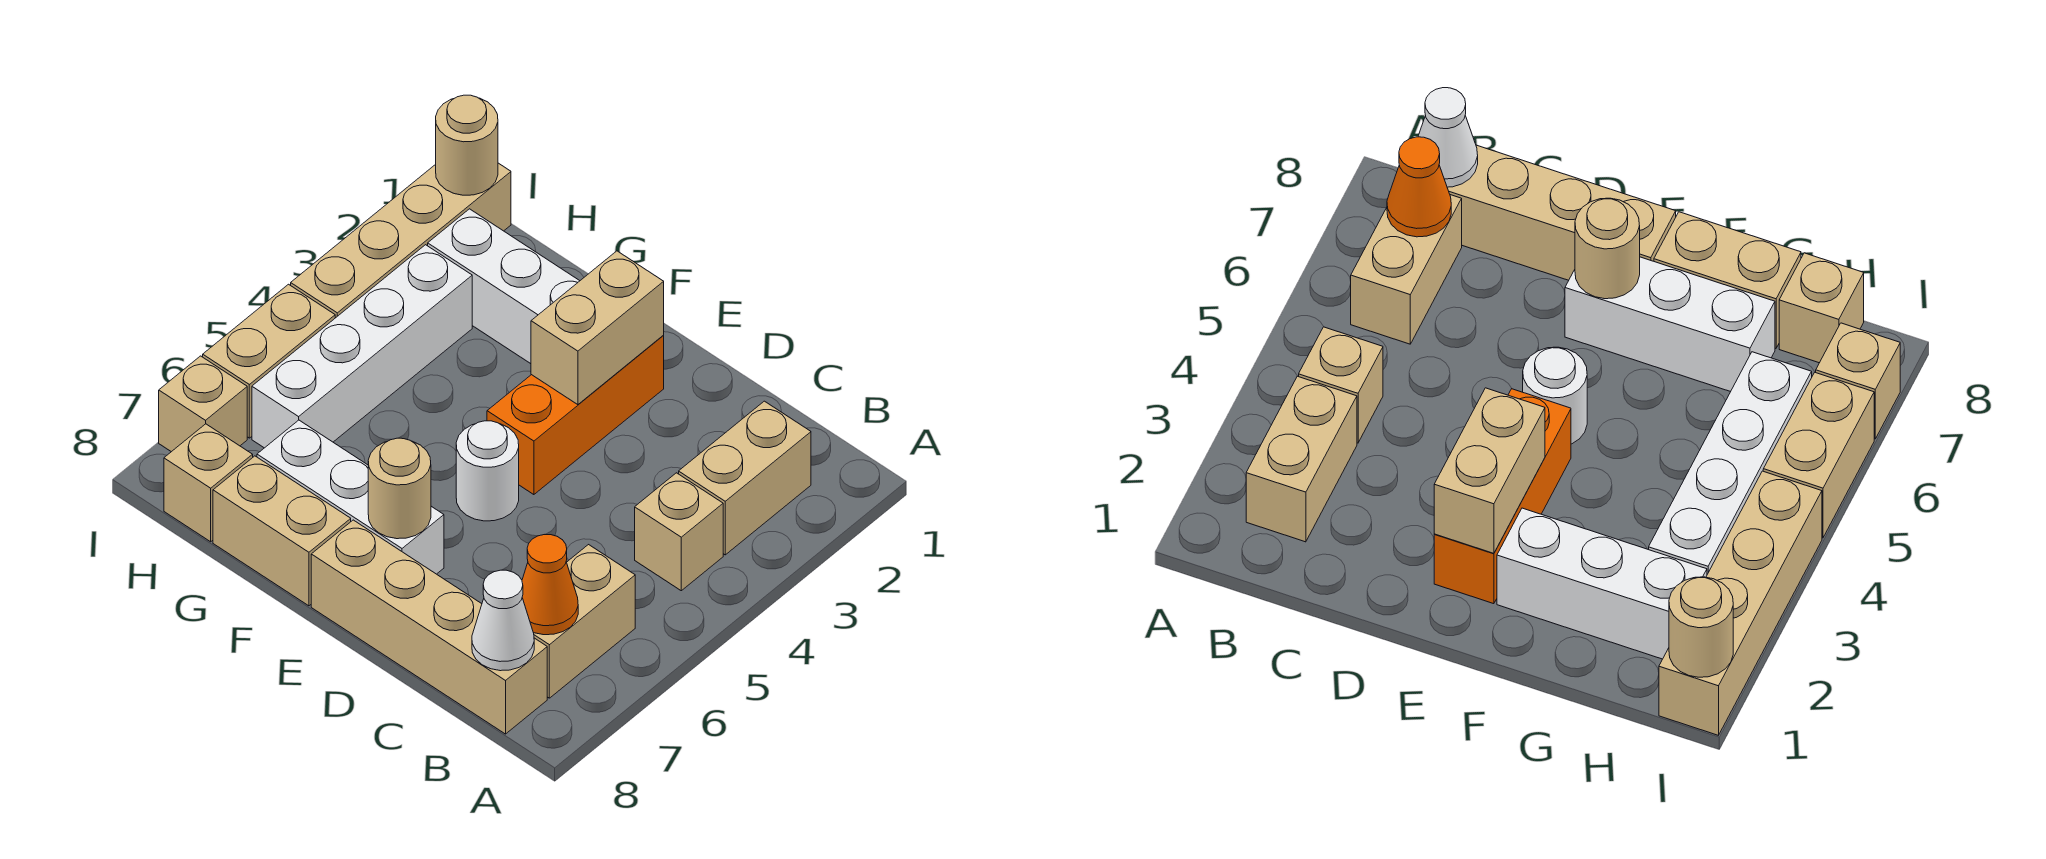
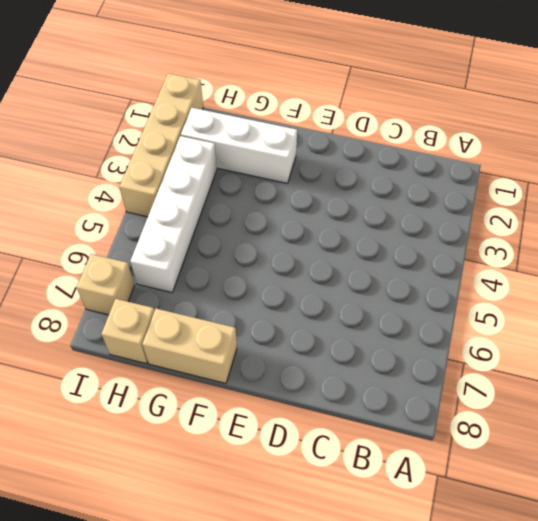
none -> tan 1x2 brick [679,401,811,555]
none -> tan 1x1 brick [635,473,723,591]
none -> tan 1x2 brick [533,545,635,698]

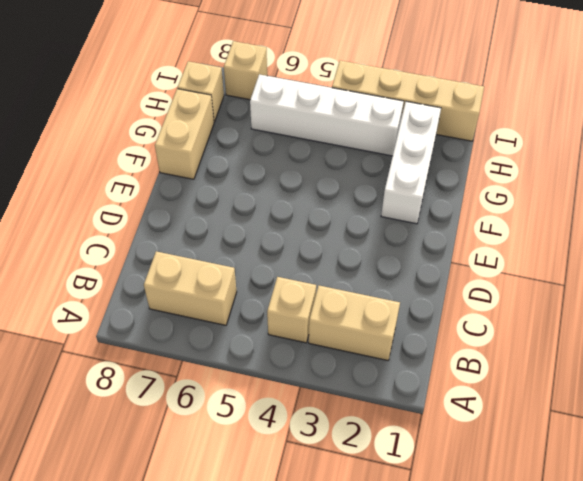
none -> tan 1x4 brick [311,520,547,734]
none -> orange 1x3 brick [487,336,664,495]
none -> white 1x1 round brick [456,421,519,521]

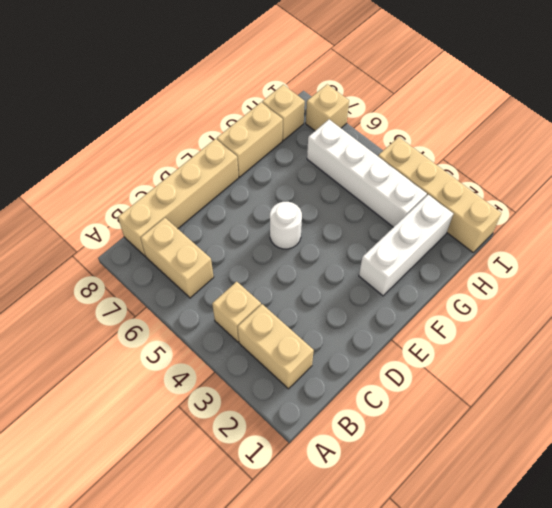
none -> orange 1x3 brick [487,336,664,495]
none -> white 1x3 brick [257,420,444,574]
none -> tan 1x2 brick [203,284,335,438]

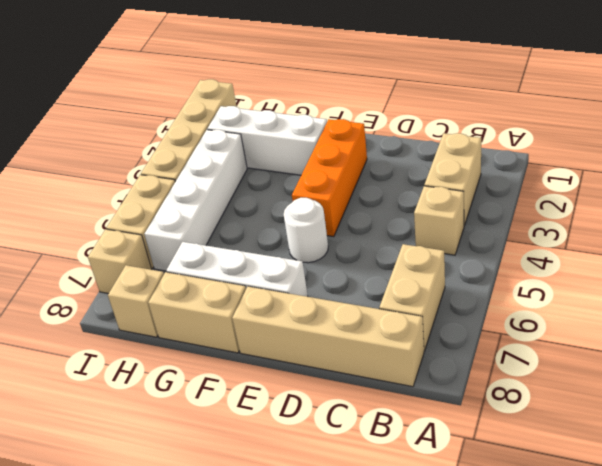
none -> orange 1x1 cone [522,535,578,635]
none -> white 1x1 cone [472,570,534,671]
none -> tan 1x2 brick [531,251,664,405]

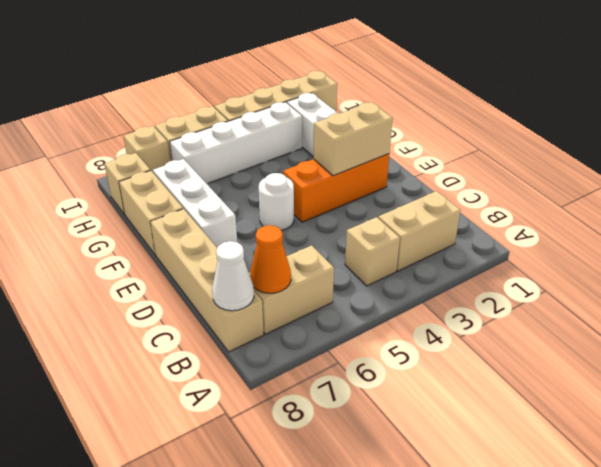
none -> tan 1x1 round brick [368,438,431,539]
none -> tan 1x1 round brick [436,95,498,195]

